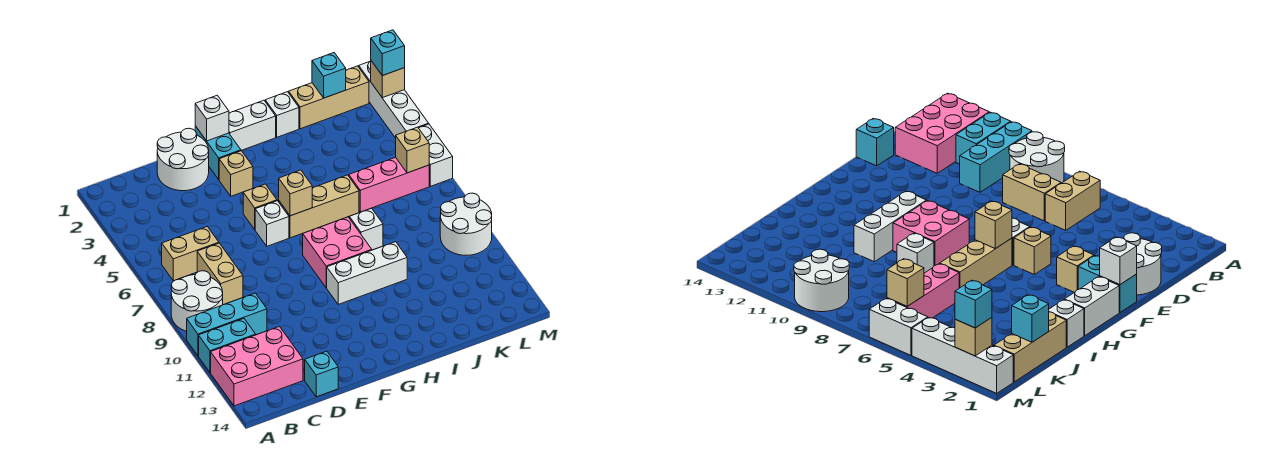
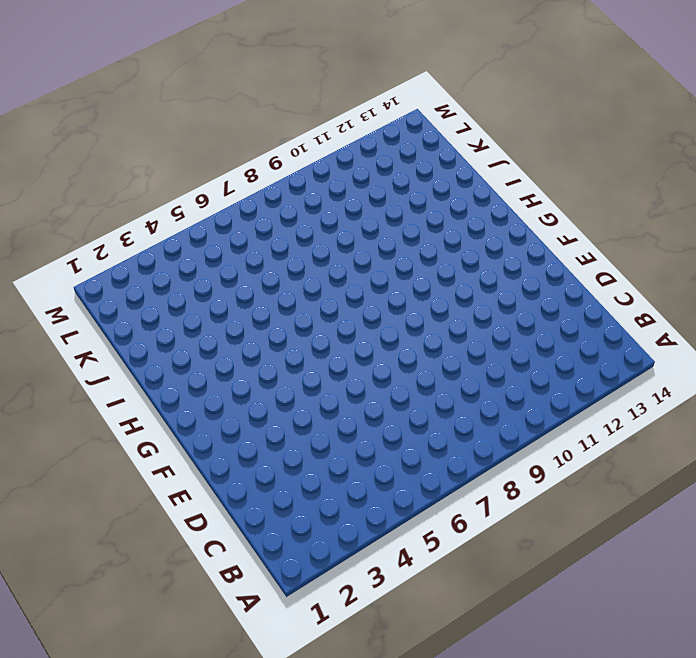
none -> white 2x2 round brick [171,271,223,331]
none -> cyan 1x3 brick [187,293,267,356]
none -> cyan 1x2 brick [199,319,256,373]

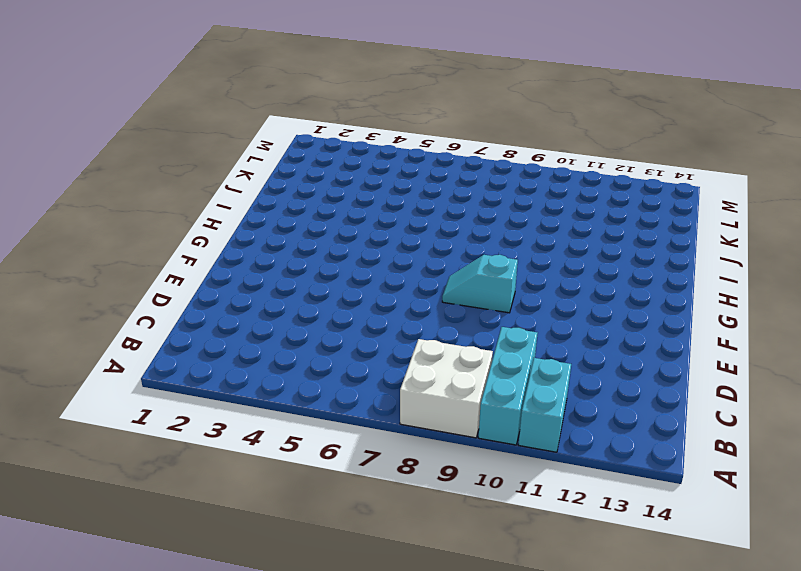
white 2x2 brick [400,339,493,438] -> white 2x2 round brick [171,271,223,331]
cyan 1x2 slope [442,255,518,313] -> none
none -> pink 2x3 brick [211,326,303,406]
none -> tan 1x2 brick [162,227,219,281]
none -> tan 1x2 brick [197,243,243,305]

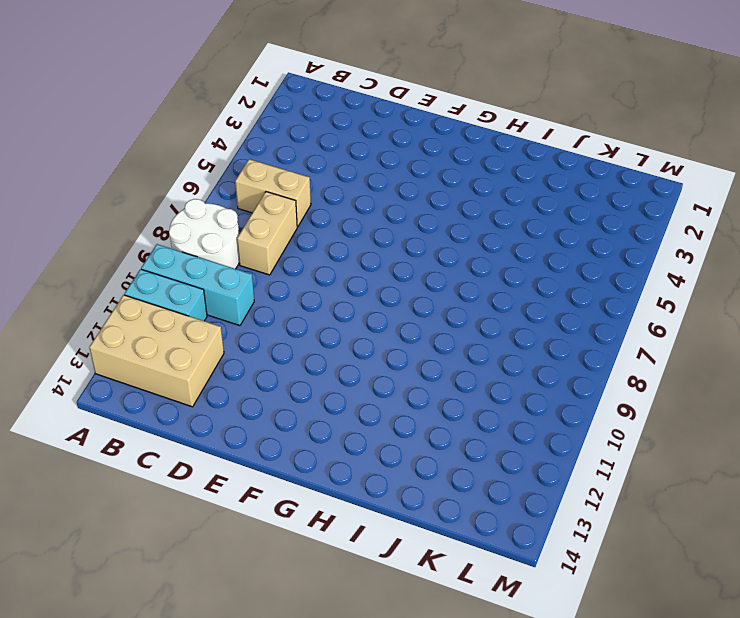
tan 2x3 brick [89,295,224,407] -> pink 2x3 brick [211,326,303,406]
none -> white 2x2 round brick [157,128,209,191]
none -> cyan 1x1 brick [305,351,338,397]
none -> cyan 1x2 brick [195,126,241,180]

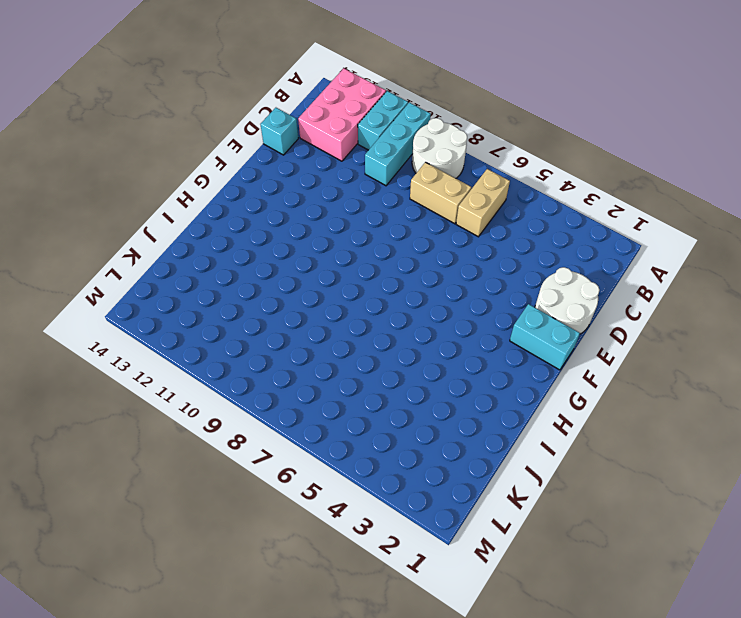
none -> tan 1x1 brick [219,151,253,196]
none -> tan 1x1 brick [243,184,277,229]
none -> white 1x1 brick [255,201,289,246]

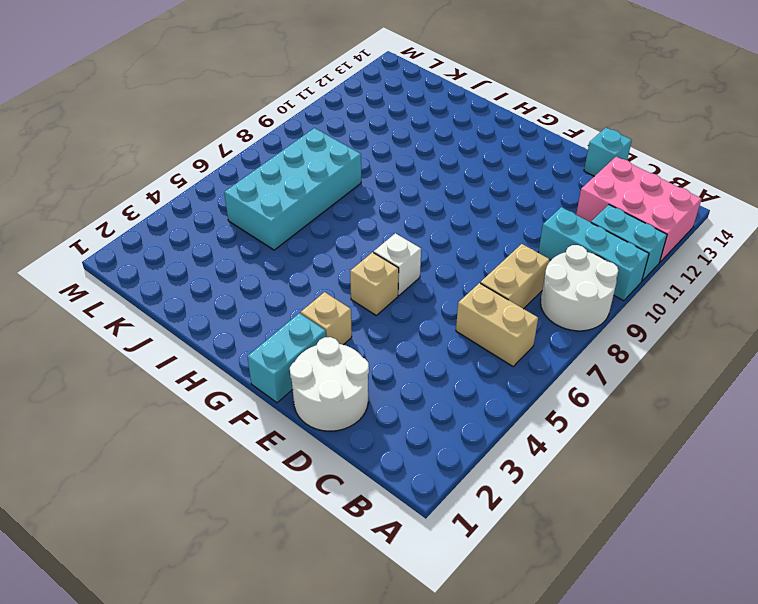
cyan 2x4 brick [224,128,361,250] -> pink 1x3 brick [349,157,429,212]
none -> white 1x2 brick [229,100,276,151]
none -> tan 1x3 brick [279,175,359,238]
none -> pink 2x2 brick [303,217,372,288]

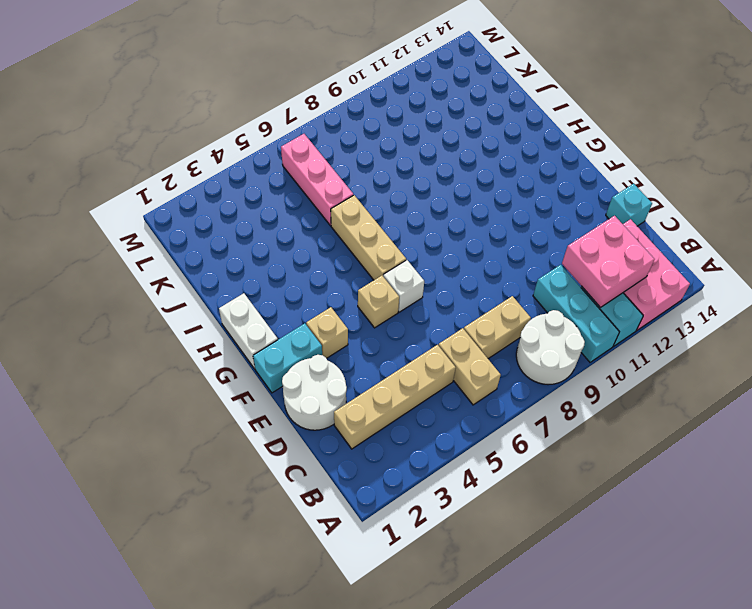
pink 2x2 brick [562,216,654,307] -> pink 2x2 brick moved to [303,217,372,288]
tan 1x4 brick [334,345,456,449] -> none
none -> white 1x3 brick [327,242,407,304]
none -> white 1x1 brick [265,92,299,137]
none -> white 1x1 brick [349,208,383,250]

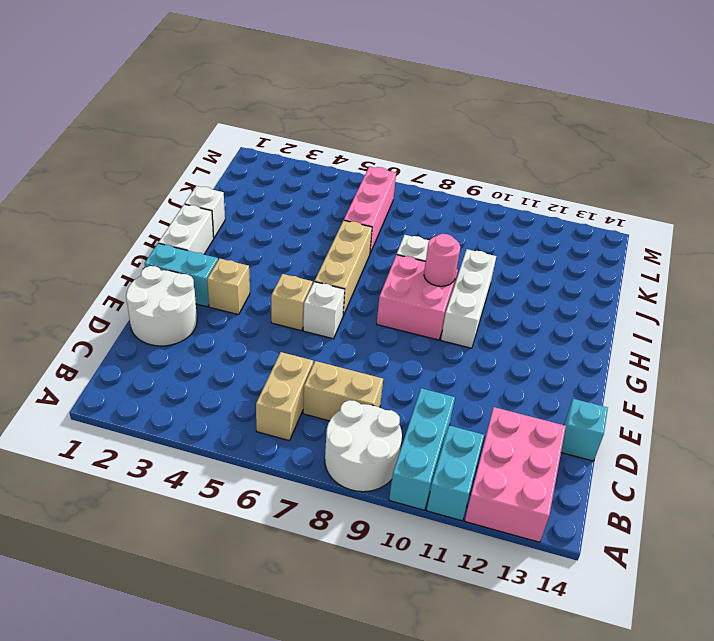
pink 1x1 round brick [424,234,460,286] -> none
none -> tan 1x3 brick [289,66,369,129]
none -> white 2x2 round brick [440,193,492,255]
none -> white 1x4 brick [359,61,429,138]

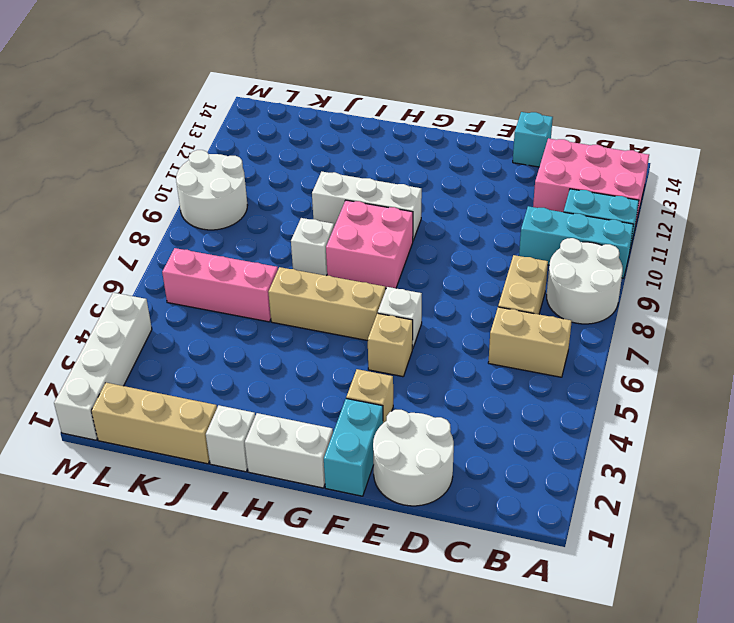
none -> white 1x2 brick [419,124,453,186]
none -> white 1x1 brick [195,95,229,141]
none -> tan 1x1 brick [279,170,312,216]

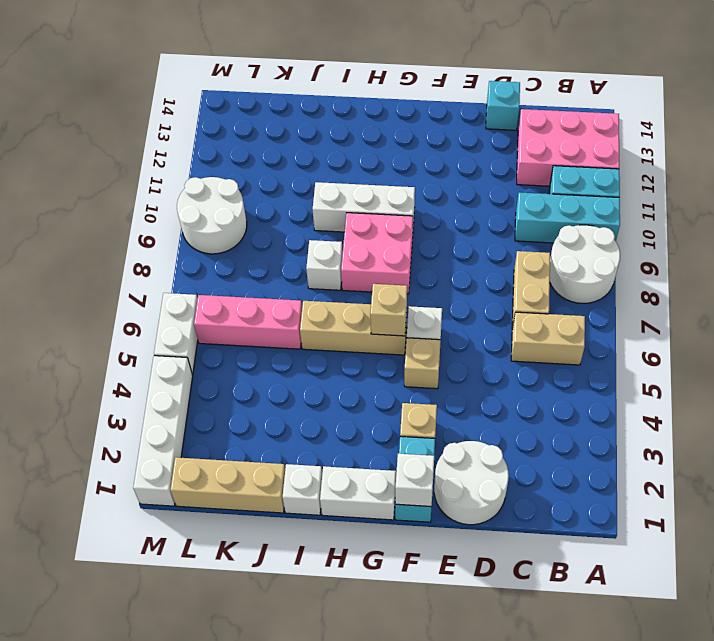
none -> cyan 1x1 brick [312,53,346,98]
none -> tan 1x1 brick [396,127,429,173]
none -> tan 1x1 brick [371,61,405,98]

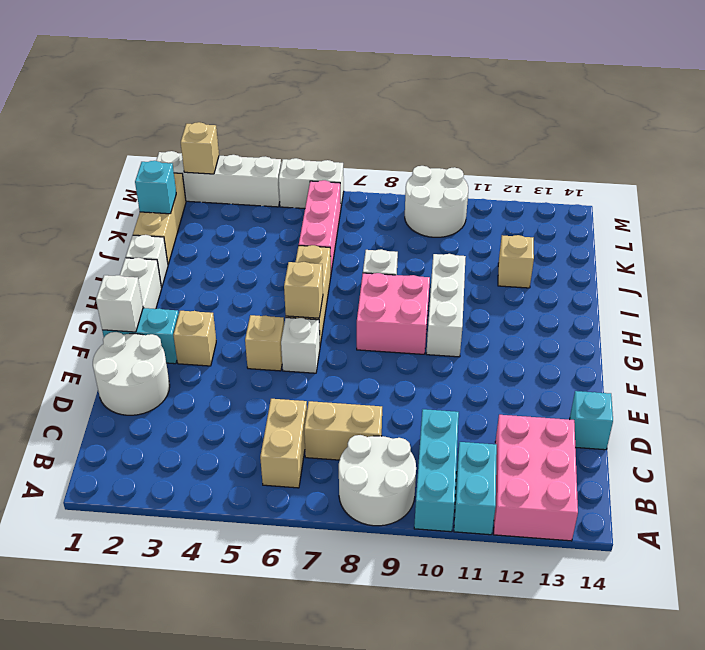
tan 1x1 brick [498,235,534,288] -> tan 1x1 brick moved to [396,127,429,173]
none -> cyan 1x1 brick [371,30,405,76]

